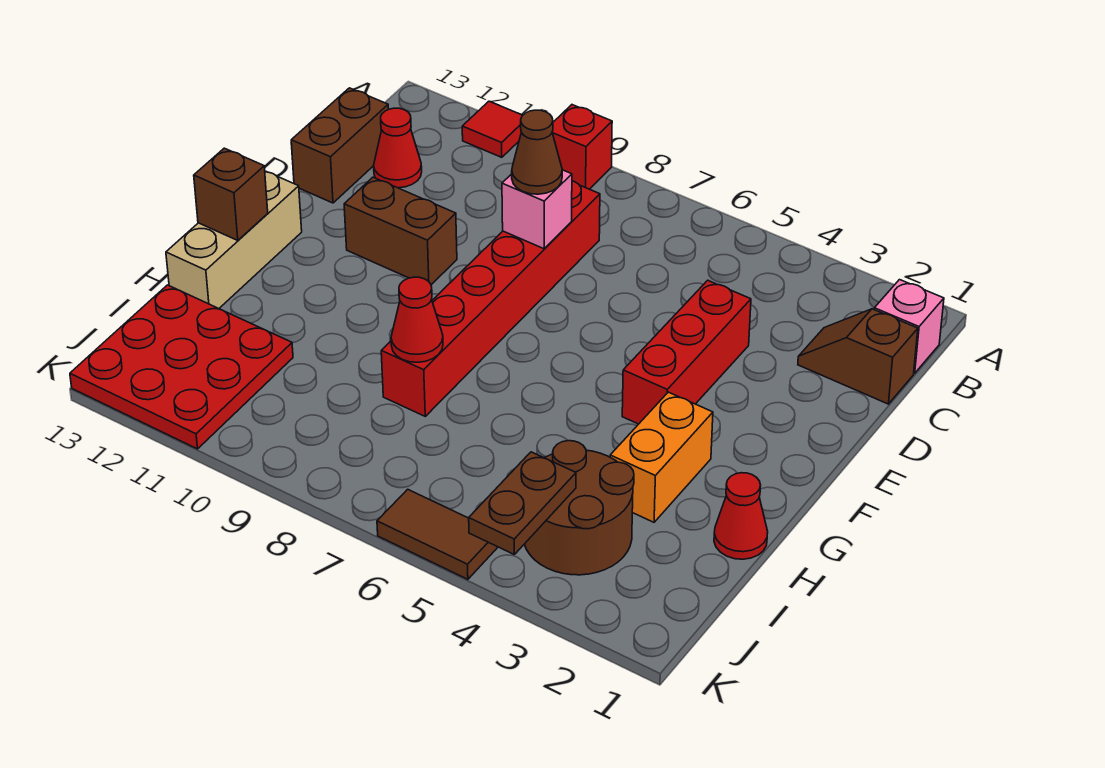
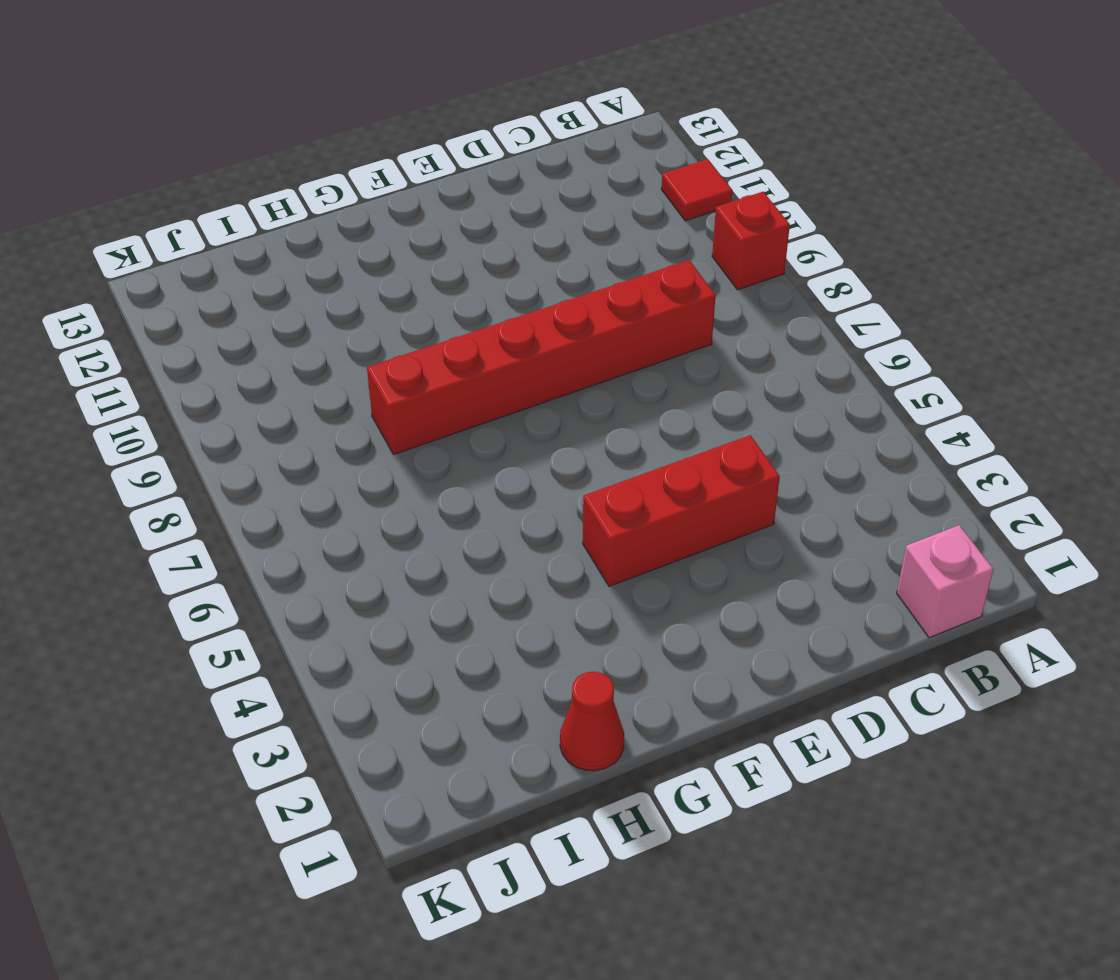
none -> brown 1x2 slope [798,309,918,404]
none -> red 1x1 cone [374,108,422,188]
none -> brown 1x2 brick [291,88,388,203]

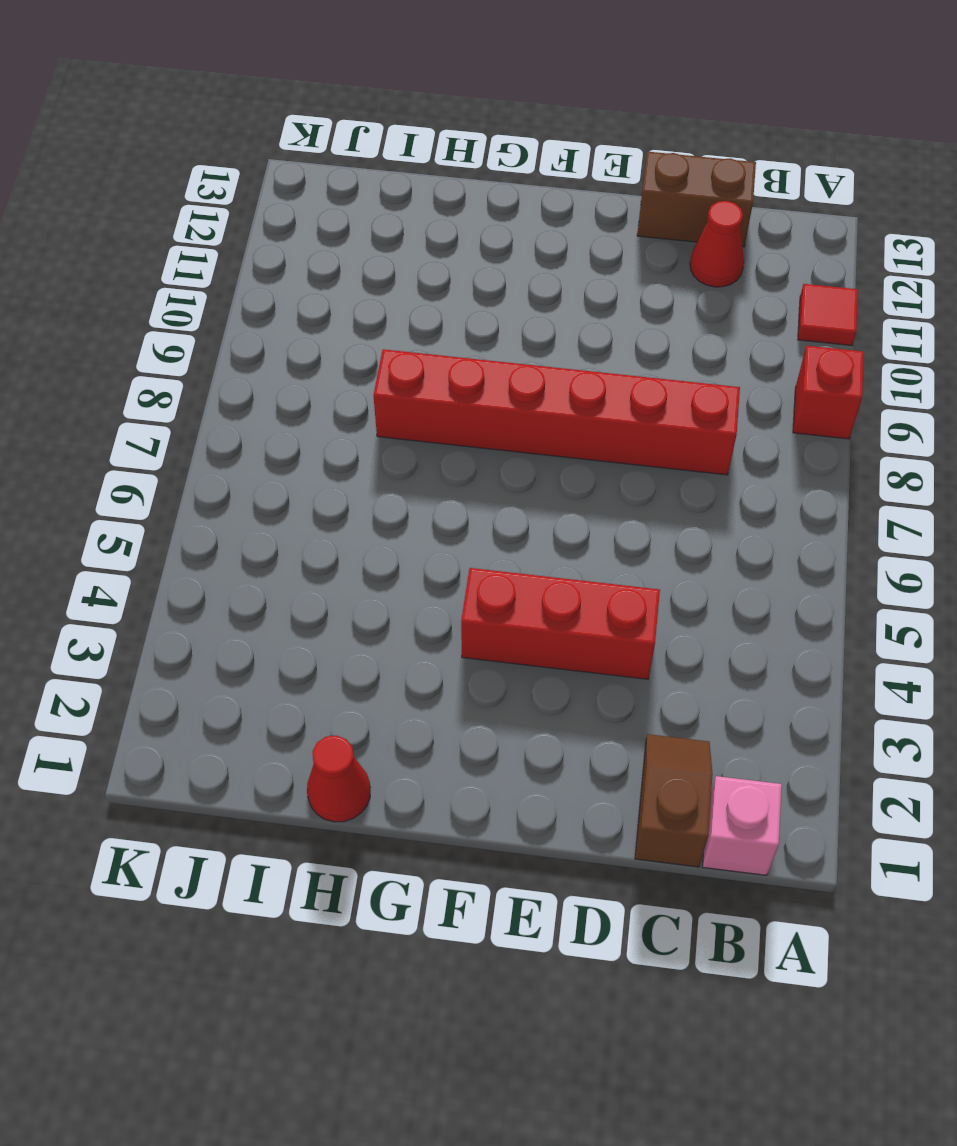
none -> brown 1x2 brick [344,177,457,285]
none -> tan 1x3 brick [166,171,302,308]
none -> orange 1x2 brick [610,392,713,522]

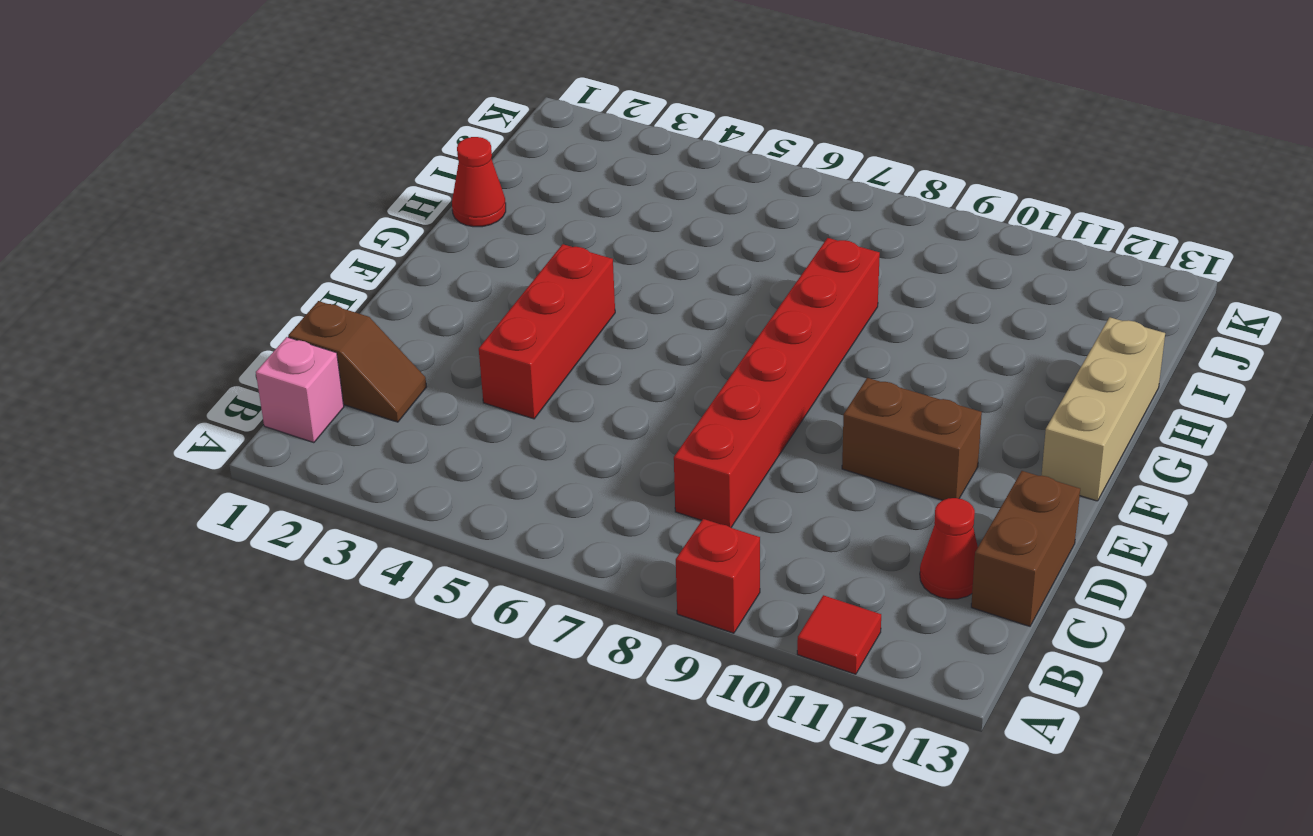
none -> orange 1x2 brick [610,392,713,522]
none -> brown 2x2 round brick [524,441,634,575]
none -> red 3x3 plate [70,285,293,449]

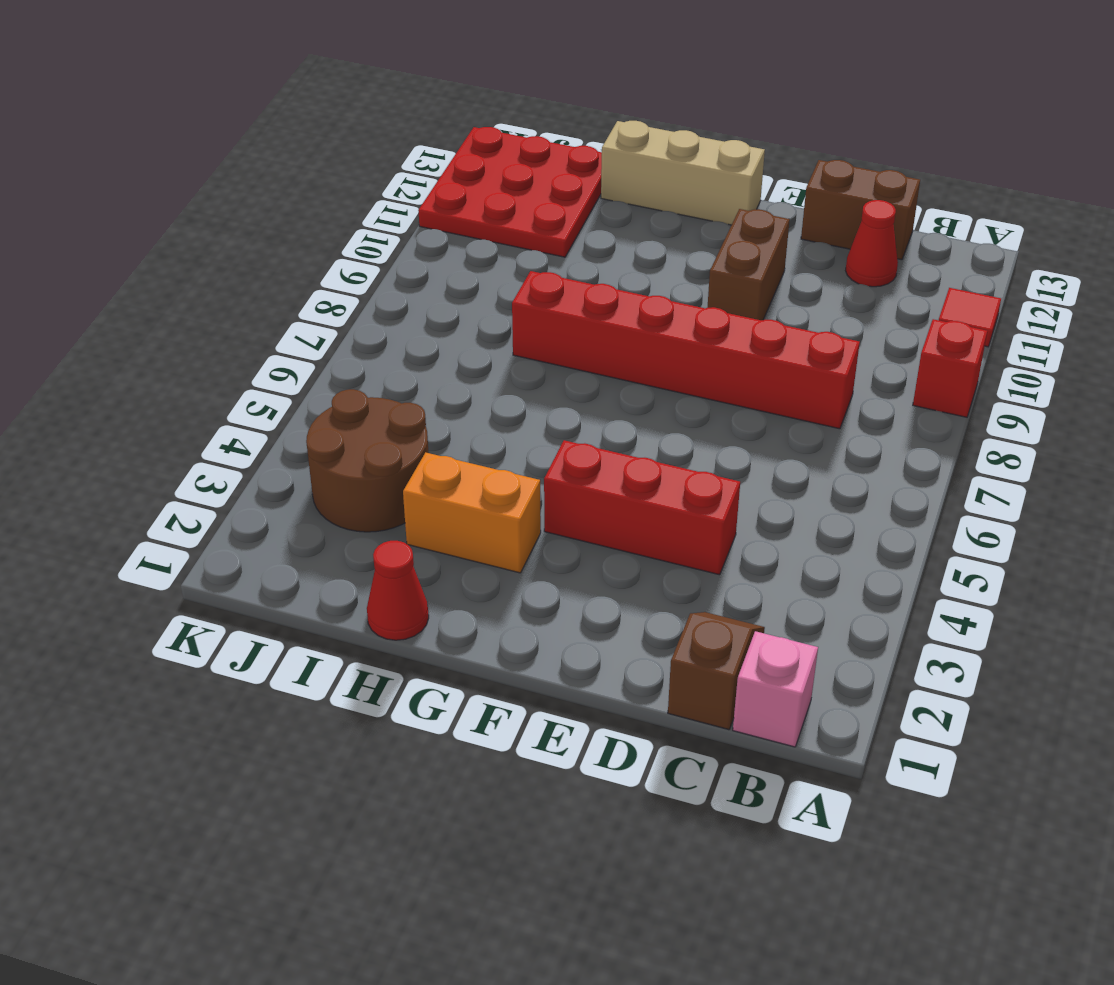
none -> brown 1x2 tile [377,489,498,579]
none -> pink 1x1 brick [502,170,572,249]
none -> brown 1x1 brick [194,148,268,241]

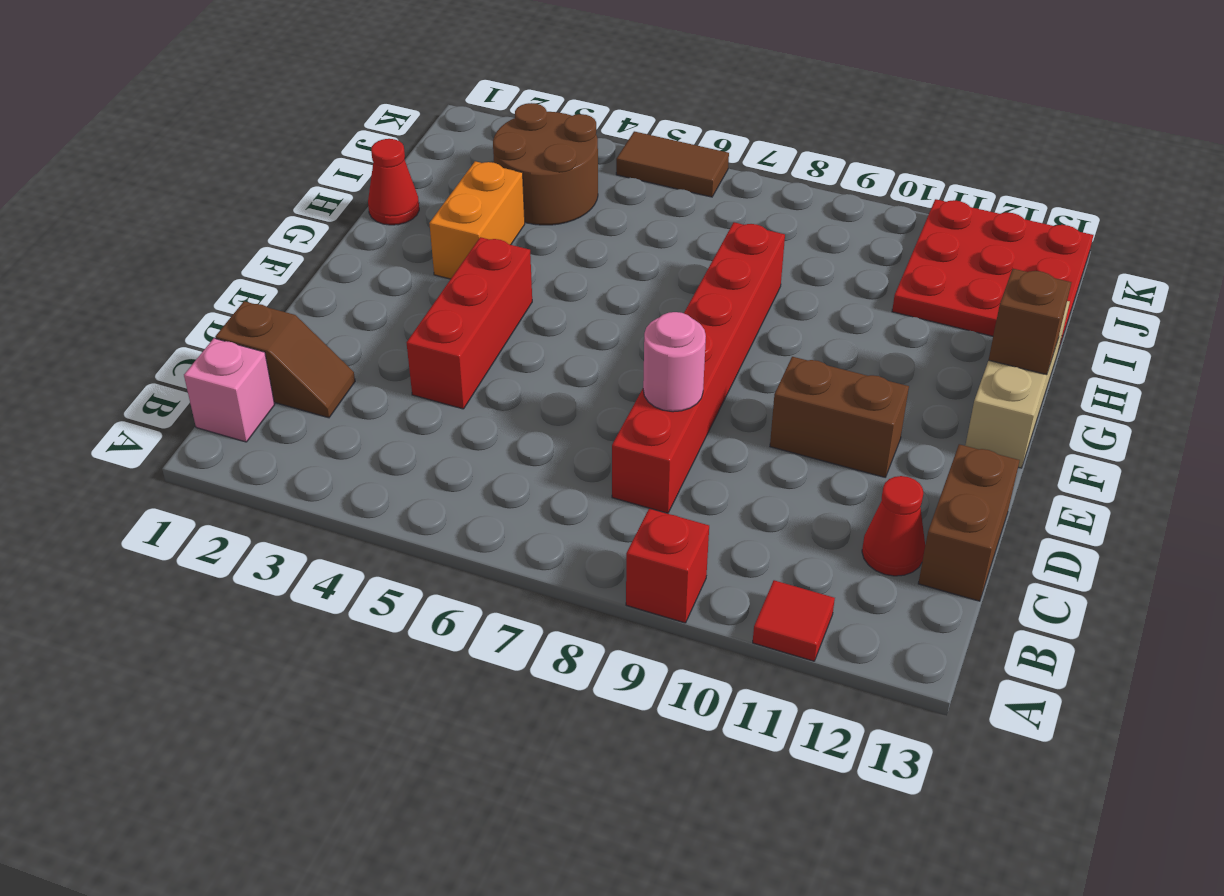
pink 1x1 round brick [643,312,706,412] -> pink 1x1 brick [502,170,572,249]
none -> red 1x1 cone [391,277,443,362]
none -> brown 1x2 plate [469,452,576,554]
none -> brown 1x1 cone [512,110,562,194]

